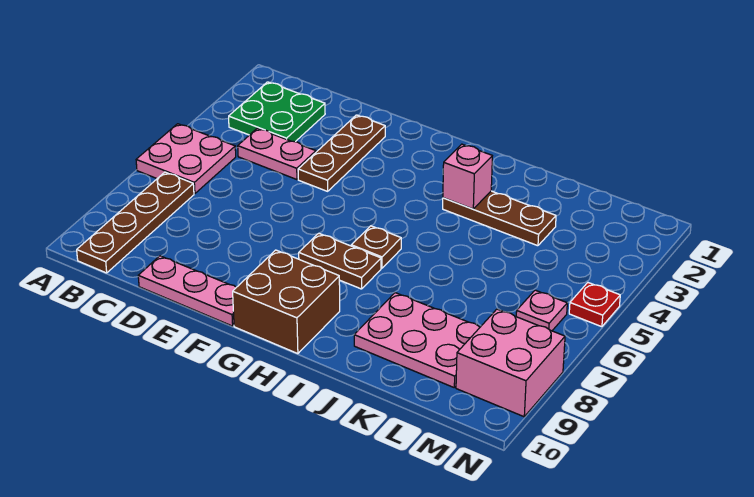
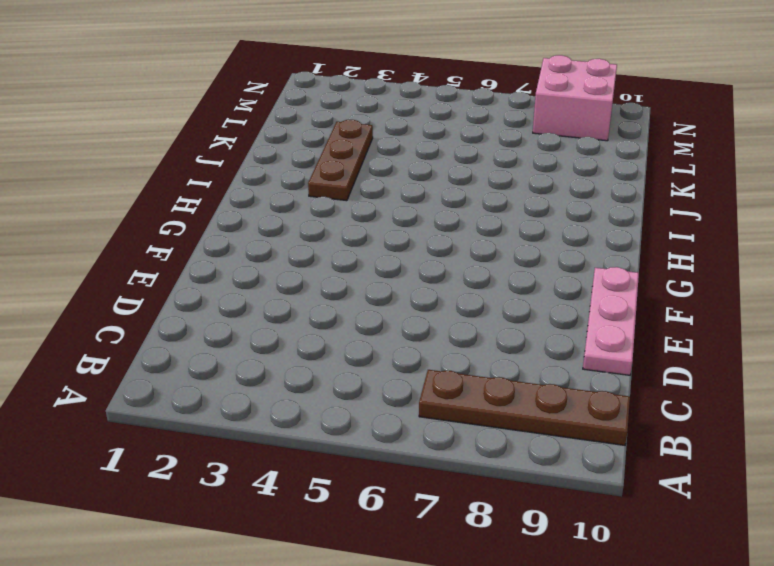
none -> pink 2x2 plate [136,124,236,194]
none -> green 2x2 plate [229,82,325,142]
none -> pink 1x2 plate [238,128,316,180]

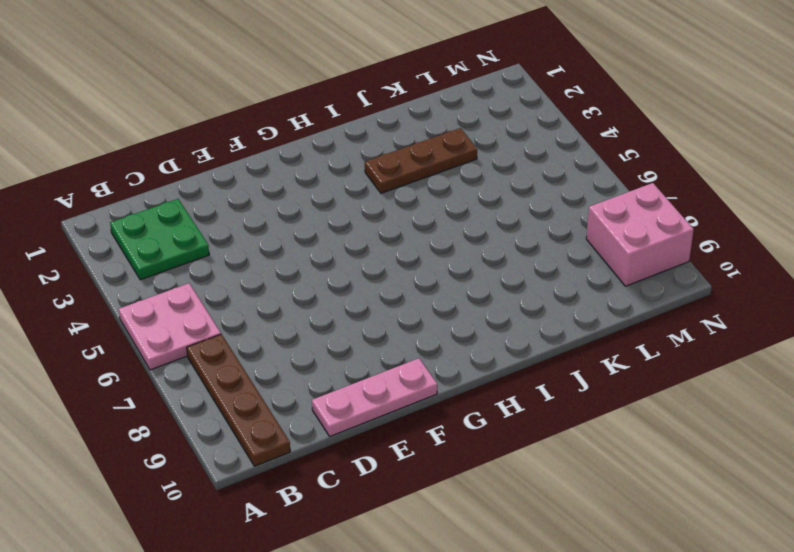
none -> pink 1x2 plate [238,128,316,180]
none -> brown 1x3 plate [298,115,385,191]
none -> brown 1x2 plate [299,233,381,289]

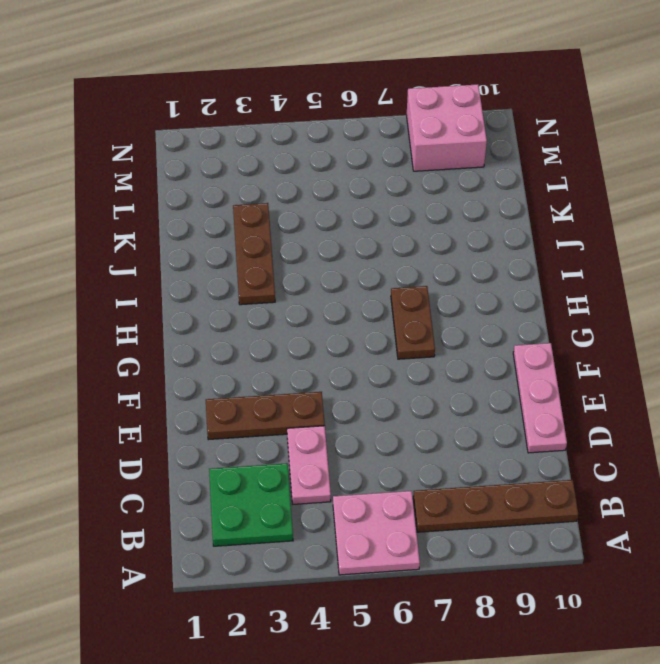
none -> brown 2x2 brick [233,250,340,354]
none -> brown 1x1 plate [351,226,401,268]
none -> pink 2x3 plate [354,293,480,387]

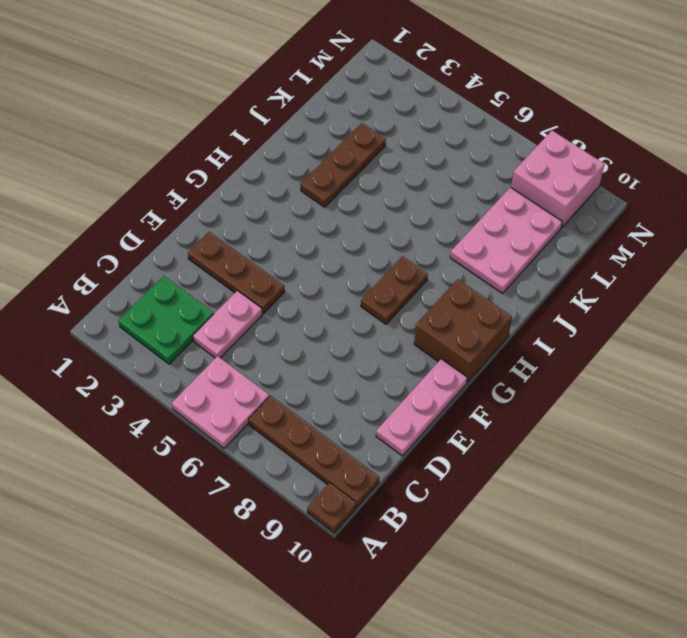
brown 1x1 plate [307,483,356,533] -> brown 1x1 plate moved to [351,226,401,268]
none -> pink 1x1 plate [516,290,567,331]
none -> red 1x1 plate [569,283,620,327]
none -> pink 1x1 brick [443,144,492,209]

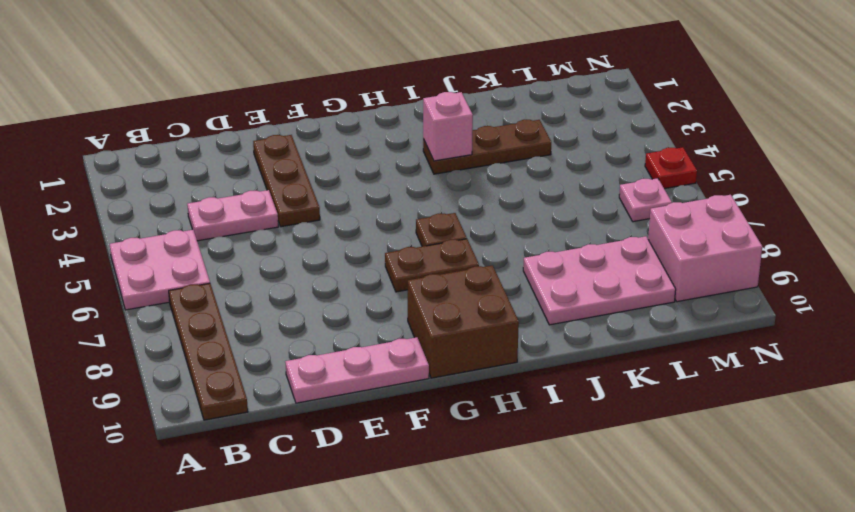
none -> green 2x2 plate [229,82,325,142]

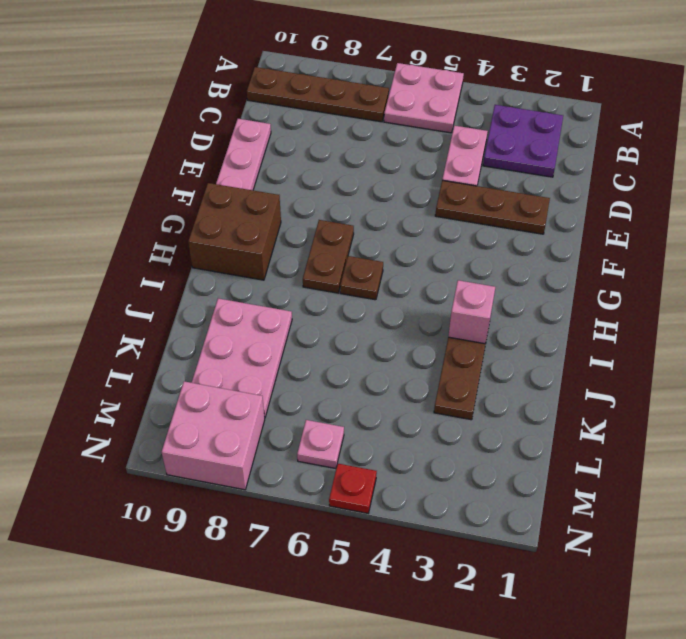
purple 2x2 plate [483,105,563,177] -> green 2x2 plate [229,82,325,142]

